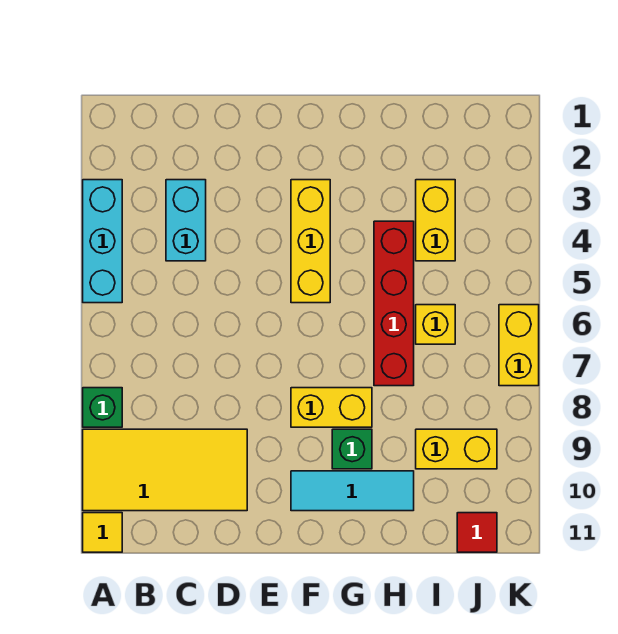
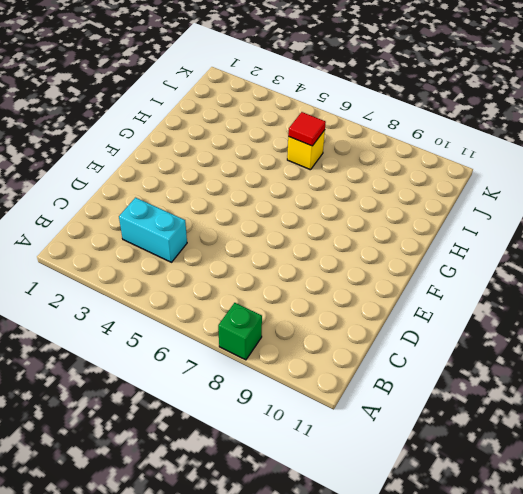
red 1x1 tile [288,112,326,146] -> red 1x1 tile moved to [457,513,497,552]
none -> cyan 1x3 brick [83,180,122,303]
none -> yellow 2x4 tile [83,429,247,511]
none -> yellow 1x1 tile [83,513,122,552]

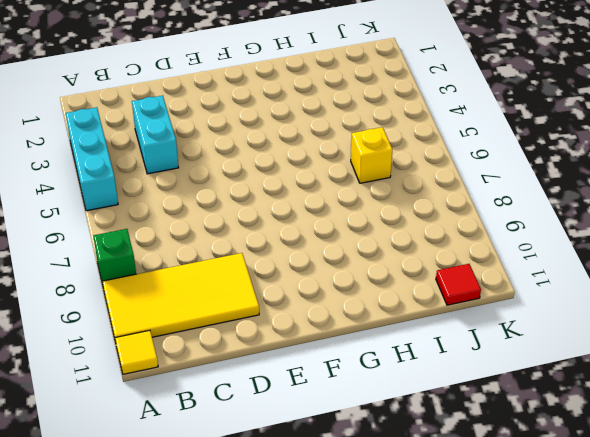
none -> yellow 1x3 brick [291,180,330,303]
none -> yellow 1x2 brick [291,388,372,427]
none -> cyan 1x3 tile [291,471,414,511]

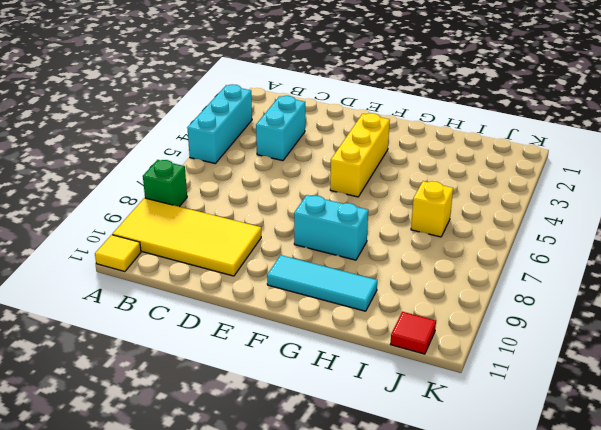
cyan 1x2 brick [294,195,368,260] -> yellow 1x2 brick [291,388,372,427]
none -> green 1x1 brick [332,429,372,469]
none -> red 1x4 brick [374,221,414,386]
none -> yellow 1x2 brick [416,180,455,261]

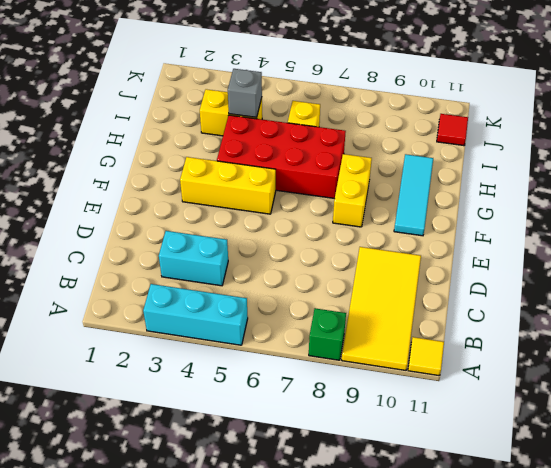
red 2x4 brick [217,115,346,199] -> red 1x4 brick [374,221,414,386]
grey 1x1 brick [228,69,262,117] -> none
none -> green 1x1 brick [332,429,372,469]
none -> yellow 1x2 brick [416,429,497,469]
none -> yellow 1x2 brick [499,305,539,386]

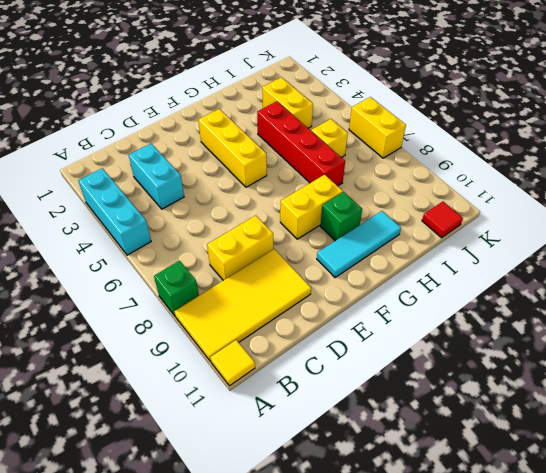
yellow 1x2 brick [207,216,273,280] -> yellow 1x2 brick moved to [416,429,497,469]

